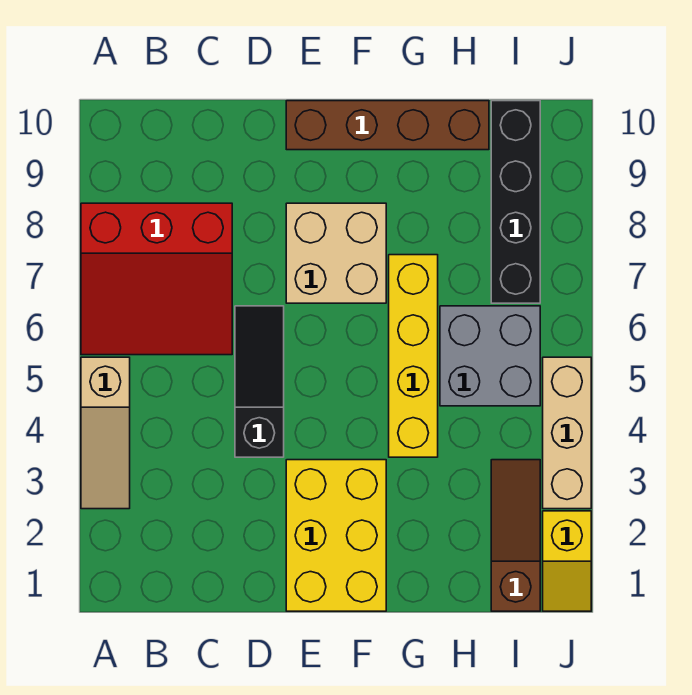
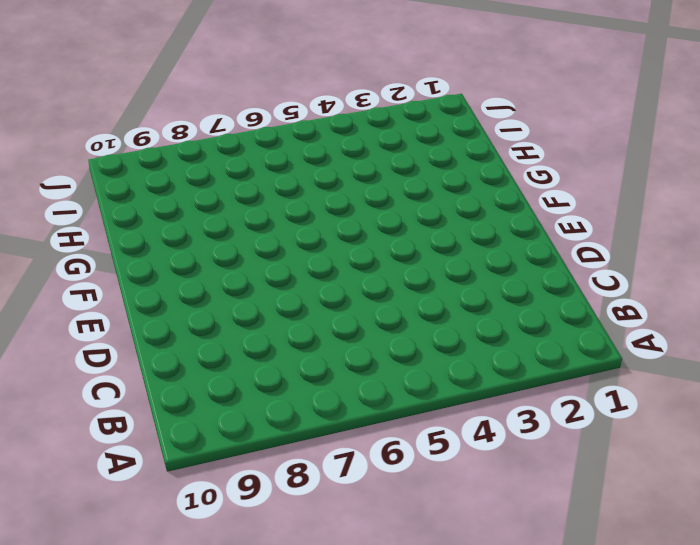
none -> tan 1x3 slope [81,357,130,509]
none -> red 3x3 slope [81,203,232,355]
none -> black 1x3 slope [235,306,284,457]

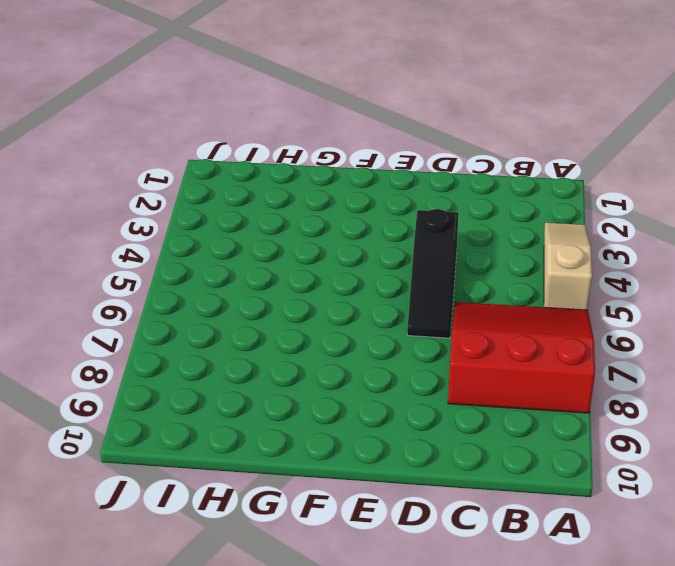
none -> yellow 2x3 brick [286,460,386,611]
none -> tan 2x2 brick [286,203,386,303]
none -> brown 1x4 brick [286,101,489,150]

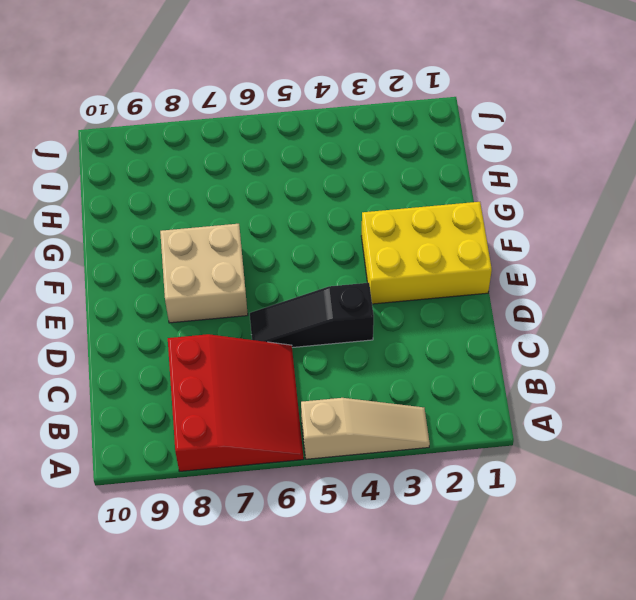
none -> brown 1x4 brick [286,101,489,150]
none -> yellow 1x4 brick [389,255,438,457]
none -> grey 2x2 brick [440,306,540,406]

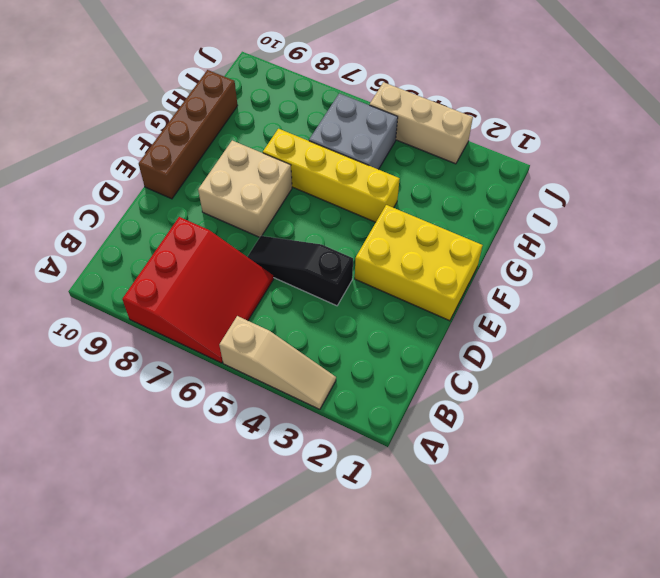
none -> brown 1x3 slope [491,460,540,611]
none -> black 1x4 brick [491,101,540,303]
none -> yellow 1x2 slope [543,511,591,611]

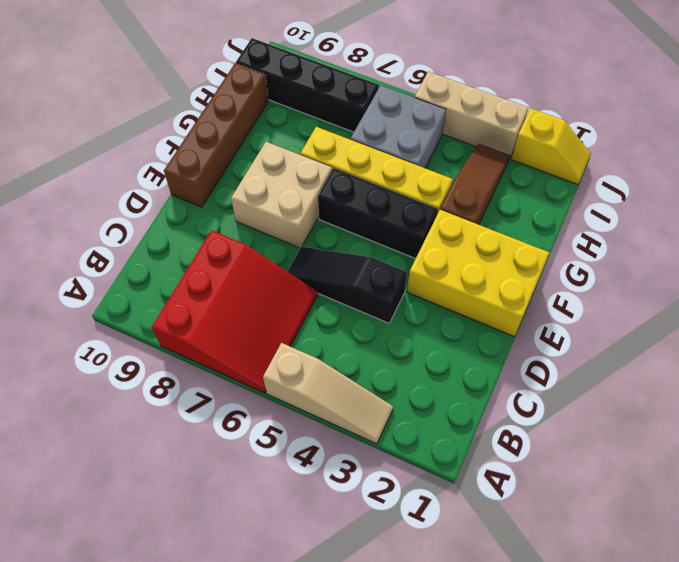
black 1x3 brick [318,168,438,259] -> none
brown 1x3 slope [440,144,510,225] -> brown 1x3 slope turned to [491,460,540,611]

